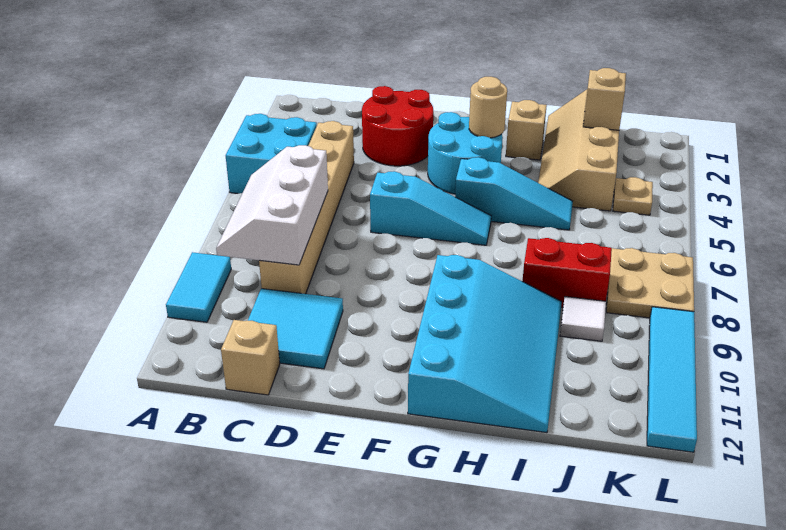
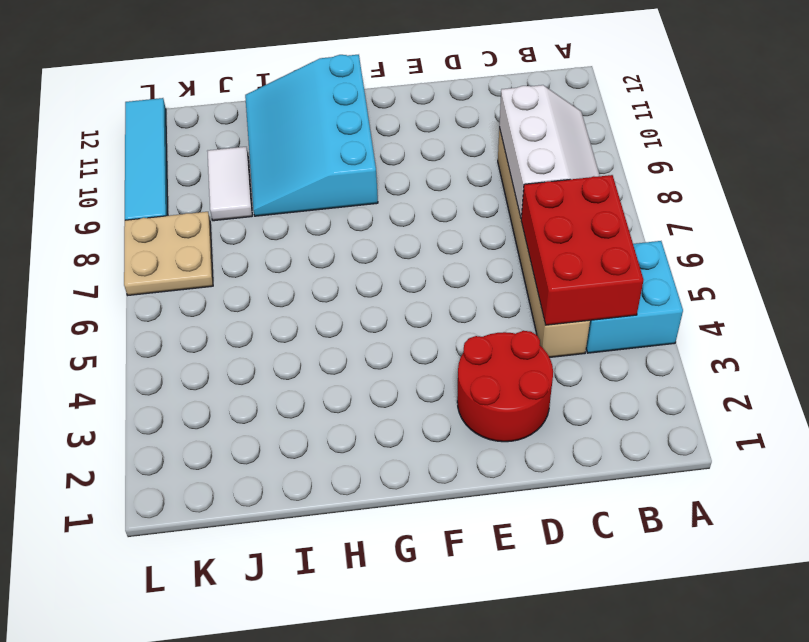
red 2x3 brick [521,175,644,325] -> none
white 1x2 tile [207,147,252,221] -> white 1x1 tile [560,297,606,341]
none -> cyan 1x2 tile [166,252,231,322]
none -> cyan 2x2 tile [248,289,343,369]
none -> tan 1x1 brick [221,320,280,395]

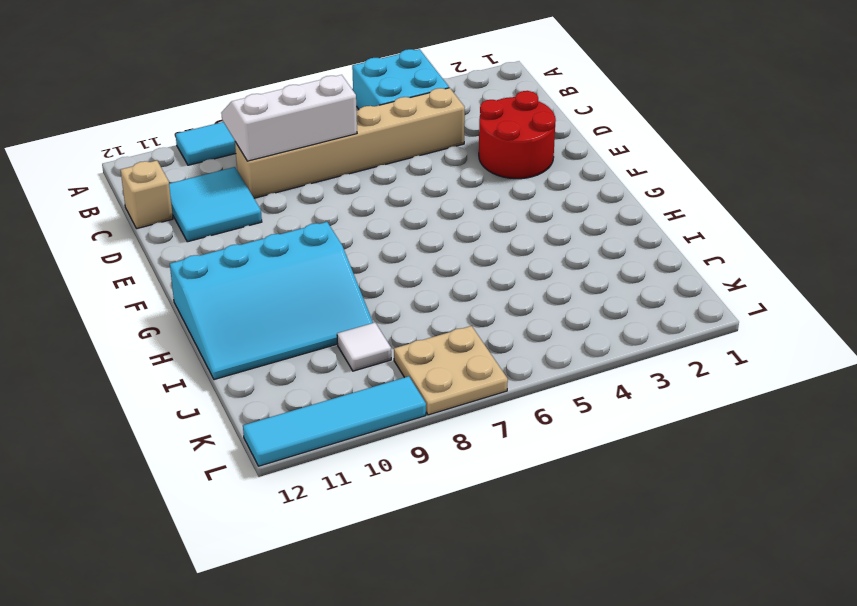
none -> cyan 1x3 slope [370,171,491,245]
none -> cyan 2x2 round brick [428,112,503,194]
none -> cyan 1x3 slope [455,157,573,230]

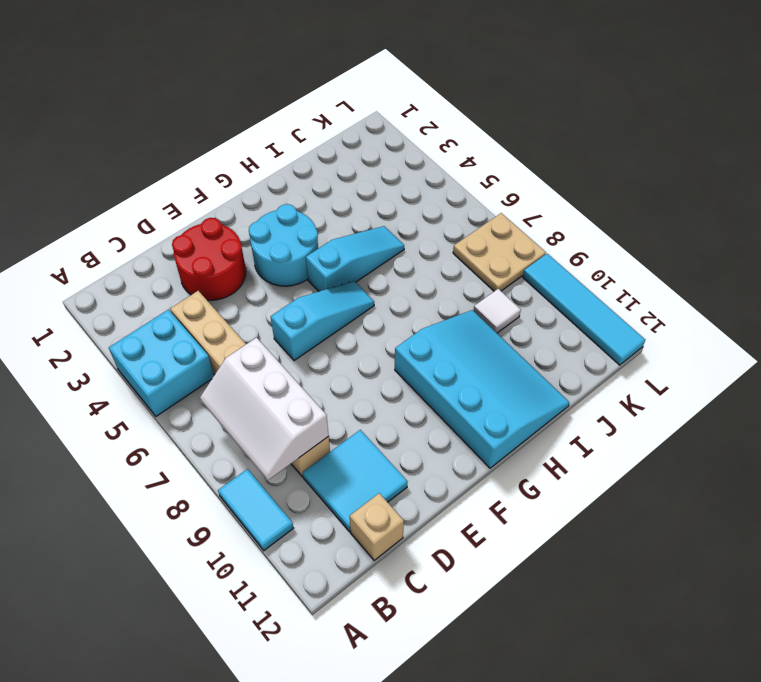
none -> tan 1x1 brick [506,100,547,160]
none -> tan 2x4 slope [538,90,619,211]
none -> red 1x2 brick [522,238,612,308]

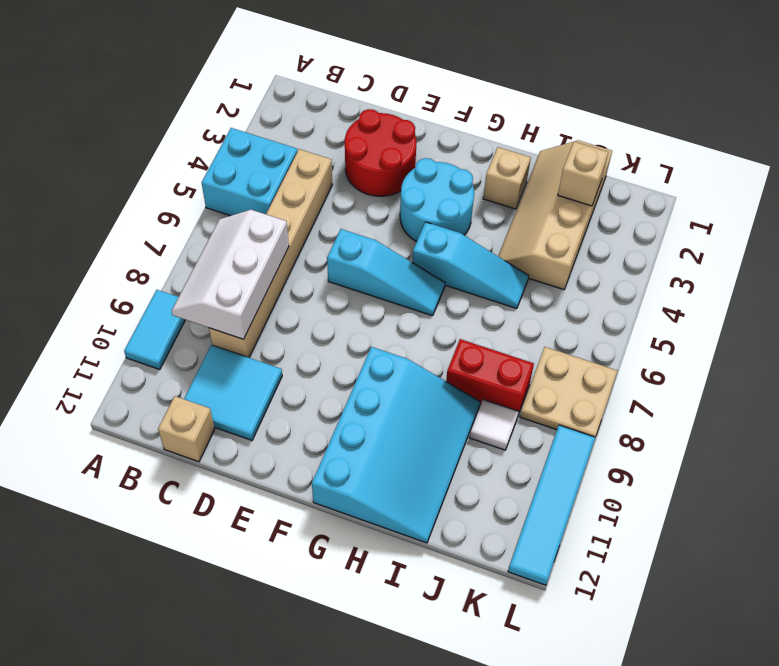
none -> tan 1x1 plate [613,177,653,215]
none -> tan 1x1 round brick [469,77,507,138]

